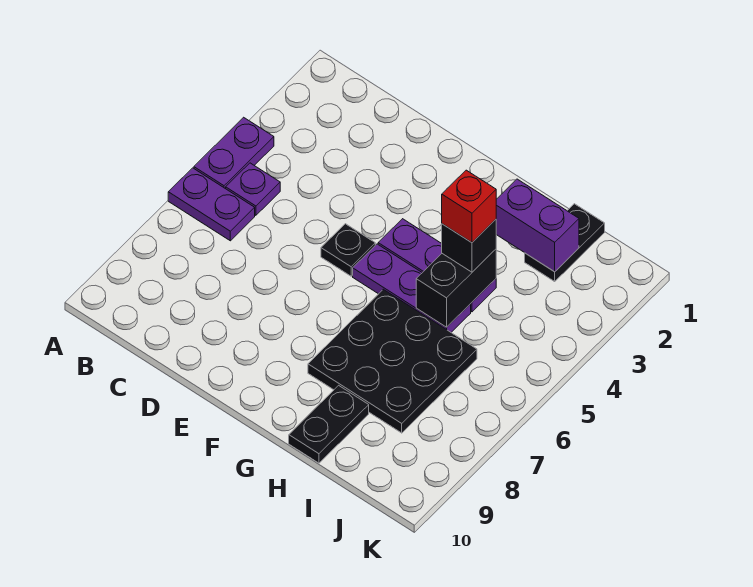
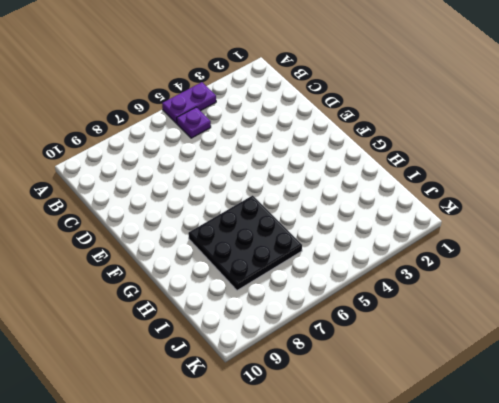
none -> purple 1x2 plate [168,168,255,241]
none -> black 1x1 plate [321,224,375,276]
none -> purple 1x3 plate [378,219,496,312]

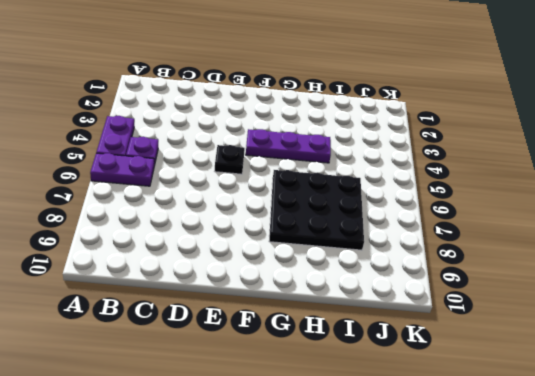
none -> purple 1x3 plate [353,244,471,332]
none -> black 1x2 plate [289,385,369,463]
none -> black 1x2 plate [525,204,605,281]

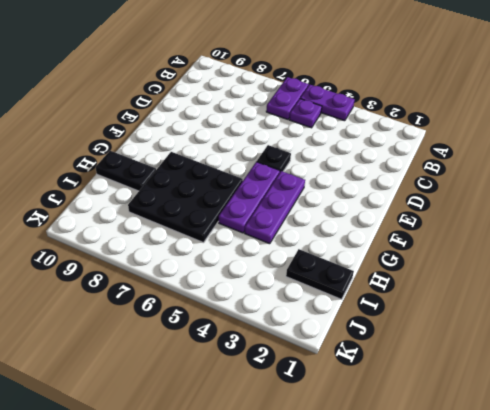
none -> purple 1x2 brick [496,179,579,272]
none -> black 1x2 brick [416,249,496,327]
none -> black 1x1 brick [442,219,496,272]

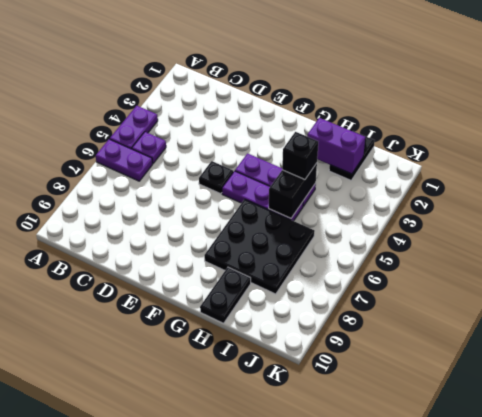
none -> red 1x1 brick [442,170,496,243]

